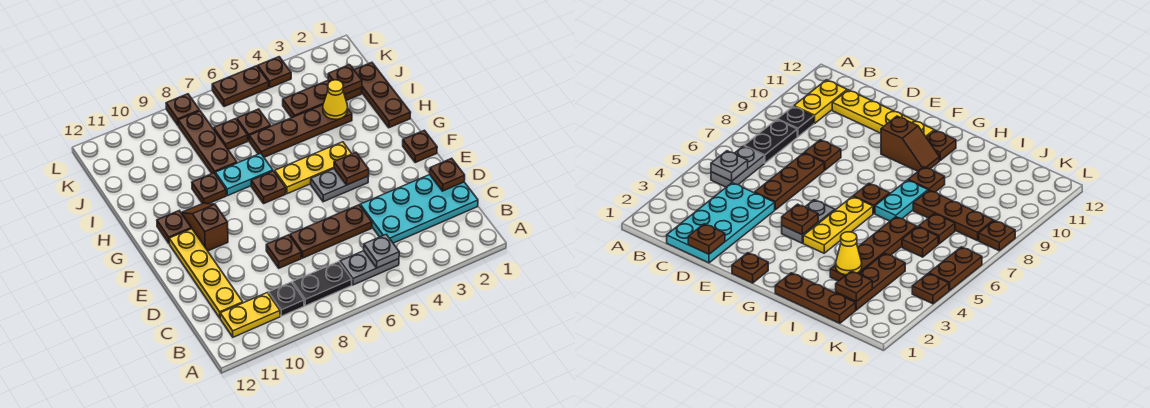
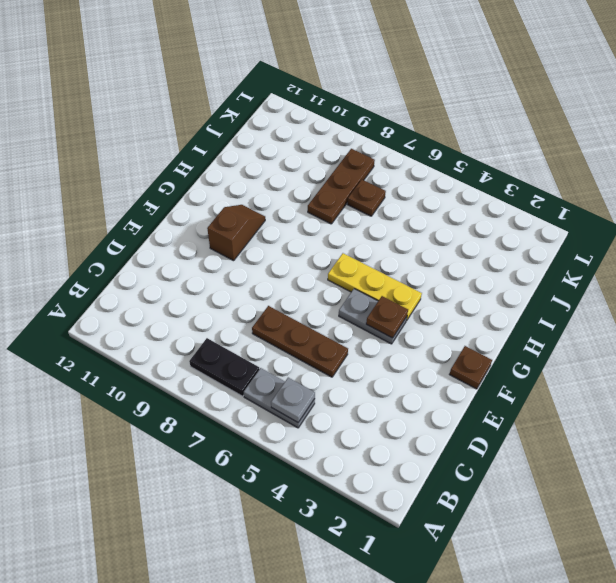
none -> black 1x1 plate [269,282,304,316]
none -> yellow 1x2 plate [220,293,280,337]
none -> cyan 2x4 plate [360,175,478,243]
none -> yellow 1x4 plate [169,229,243,318]

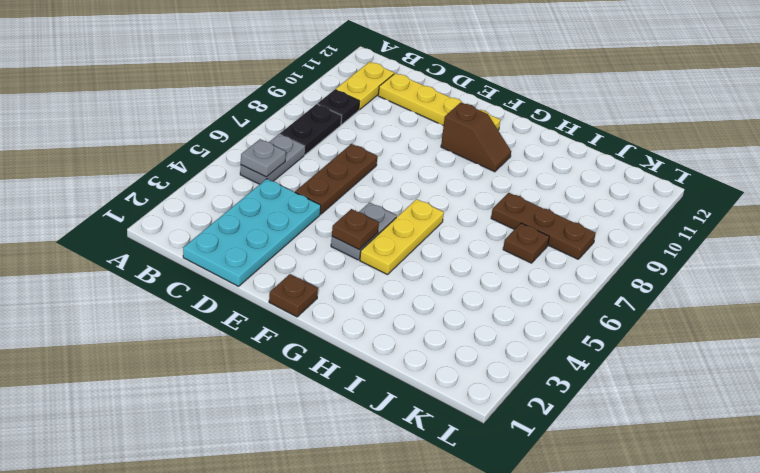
none -> brown 1x1 plate [266,235,301,268]
none -> brown 1x1 plate [251,171,286,203]
none -> brown 1x1 plate [157,211,191,243]
none -> brown 1x3 plate [354,62,411,128]

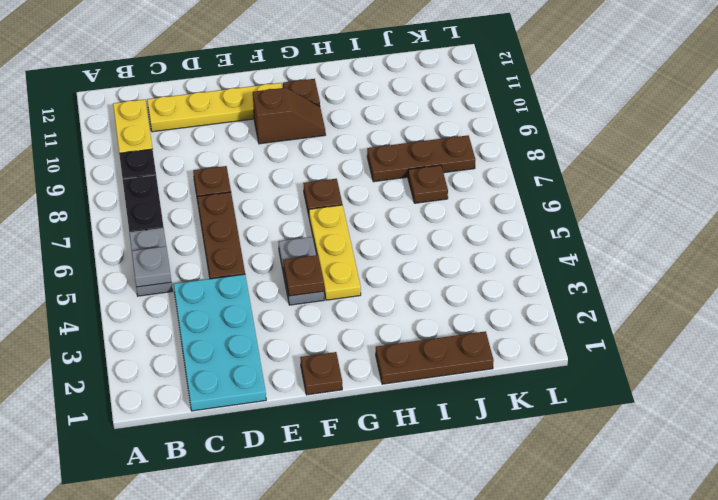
none -> cyan 1x2 plate [215,153,273,196]
none -> brown 1x1 plate [192,173,226,204]
none -> brown 1x4 plate [249,105,352,157]
none -> brown 1x3 plate [283,81,362,118]

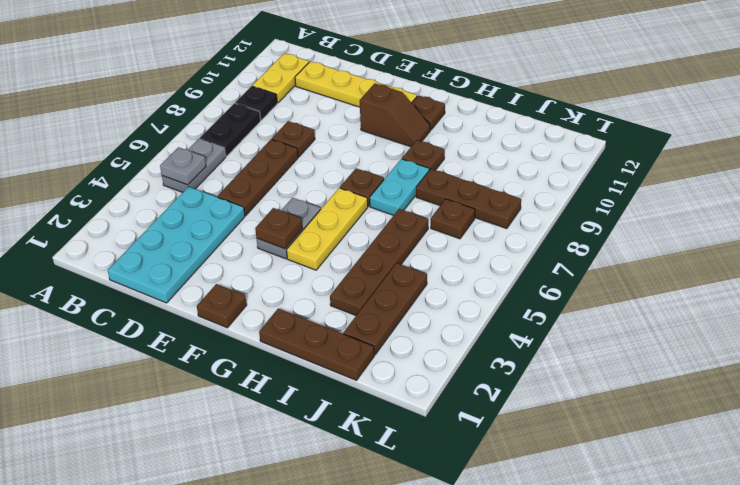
none -> brown 1x1 plate [237,109,271,141]
none -> brown 1x1 plate [258,57,291,88]
none -> brown 1x2 plate [212,66,269,107]
none -> brown 1x1 plate [166,94,200,125]

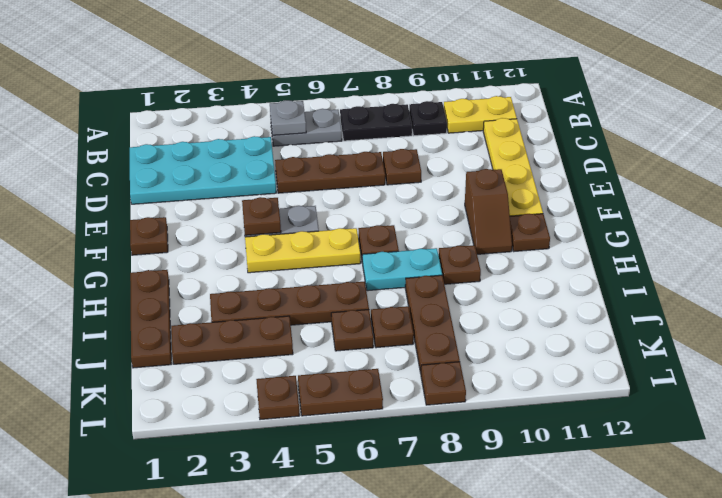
none -> brown 1x1 plate [430,158,465,191]
none -> yellow 1x1 cone [323,80,348,119]
none -> brown 1x1 plate [328,65,362,95]

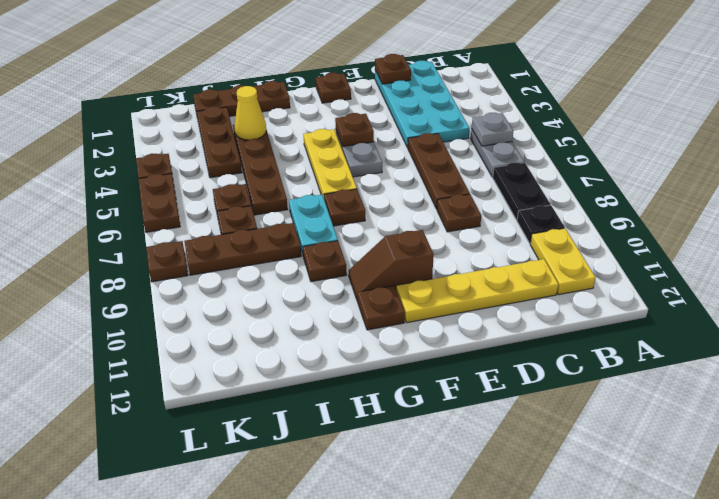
none -> brown 1x1 plate [328,65,362,95]

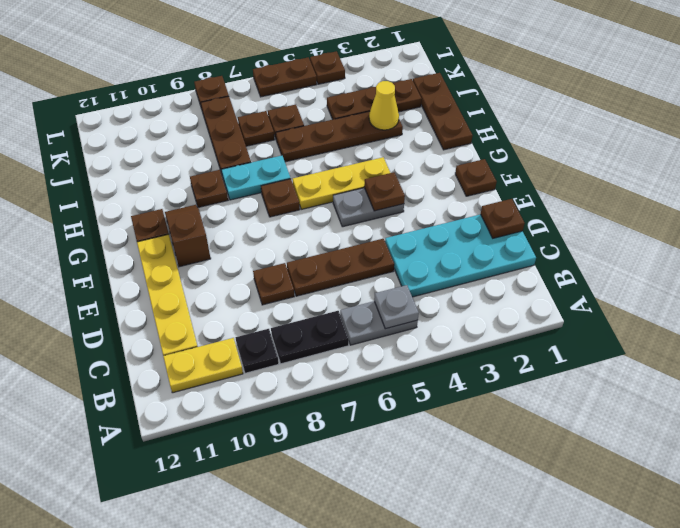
none -> brown 1x1 plate [328,65,362,95]

